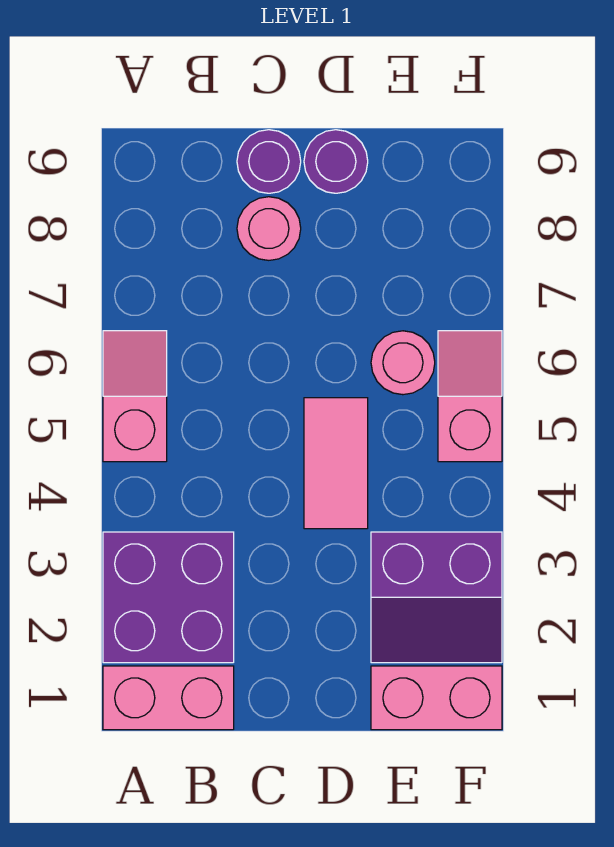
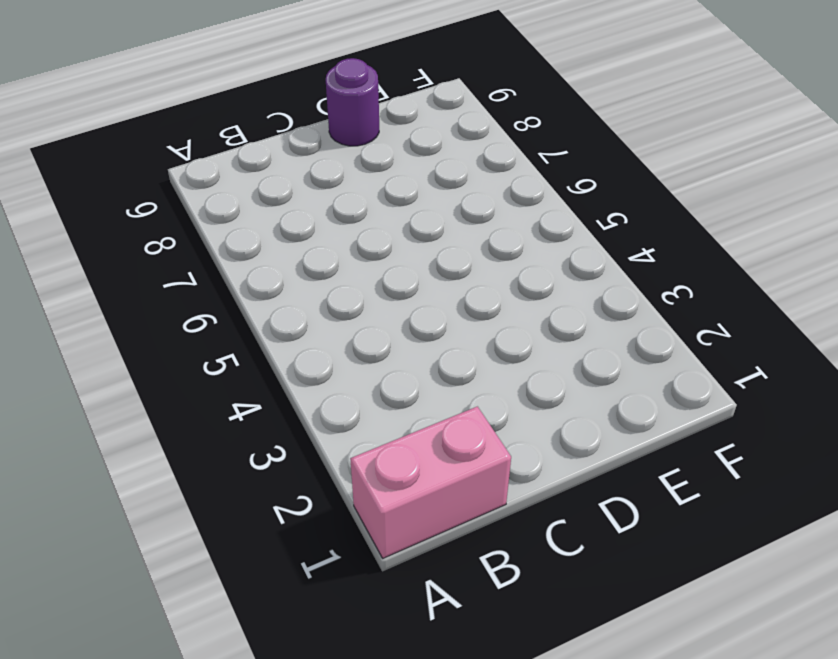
none -> purple 2x2 brick [103,532,234,663]
none -> pink 1x2 slope [103,331,167,462]

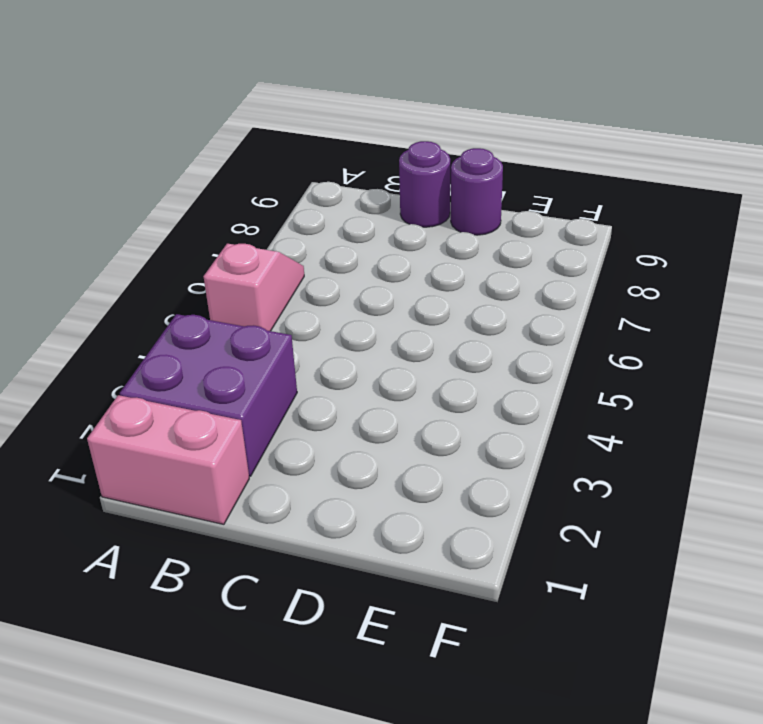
none -> pink 1x1 round brick [237,197,301,260]
none -> pink 1x2 tile [304,398,368,529]

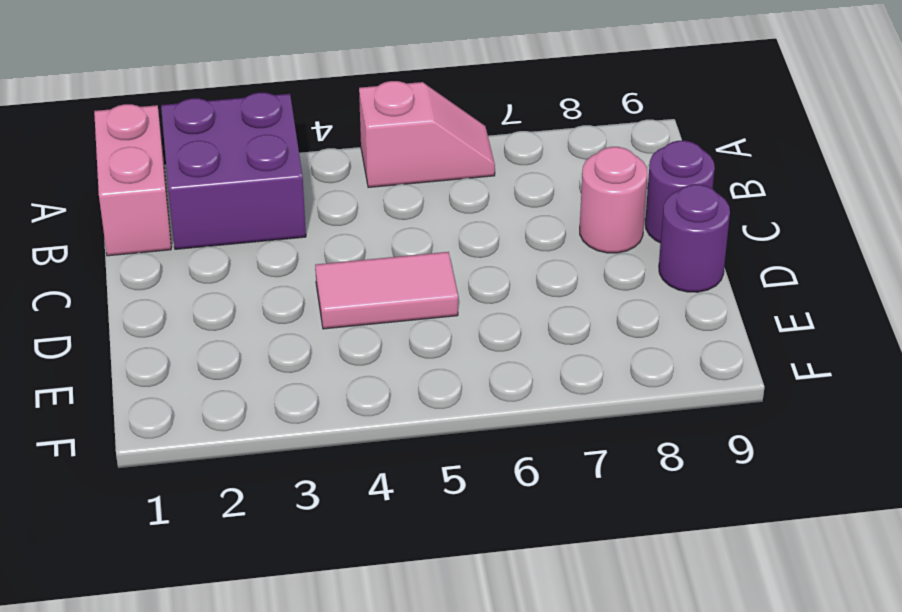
none -> pink 1x2 brick [371,666,502,730]
none -> purple 2x2 slope [371,532,502,663]

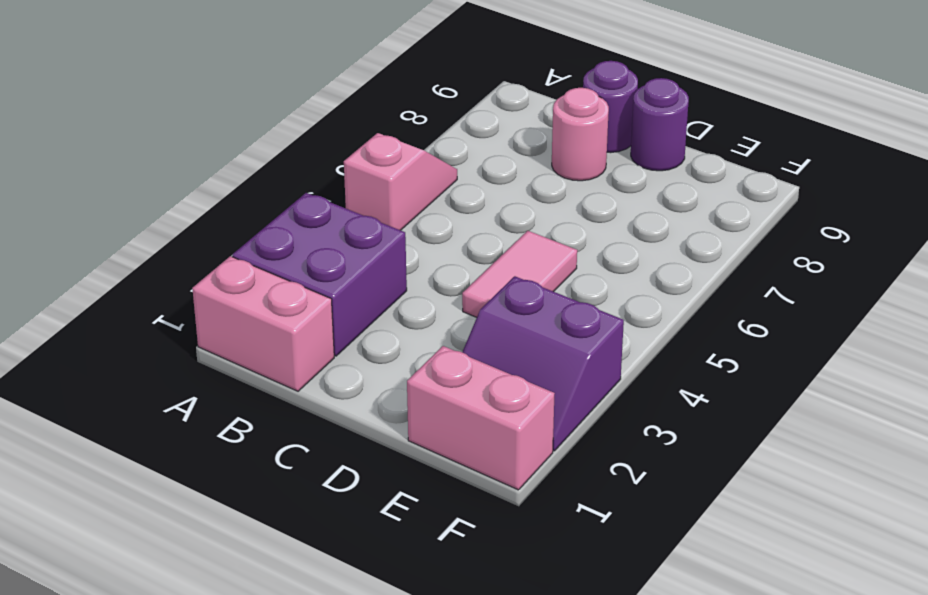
none -> pink 1x1 round brick [371,331,435,395]
none -> pink 1x2 slope [438,331,502,462]

